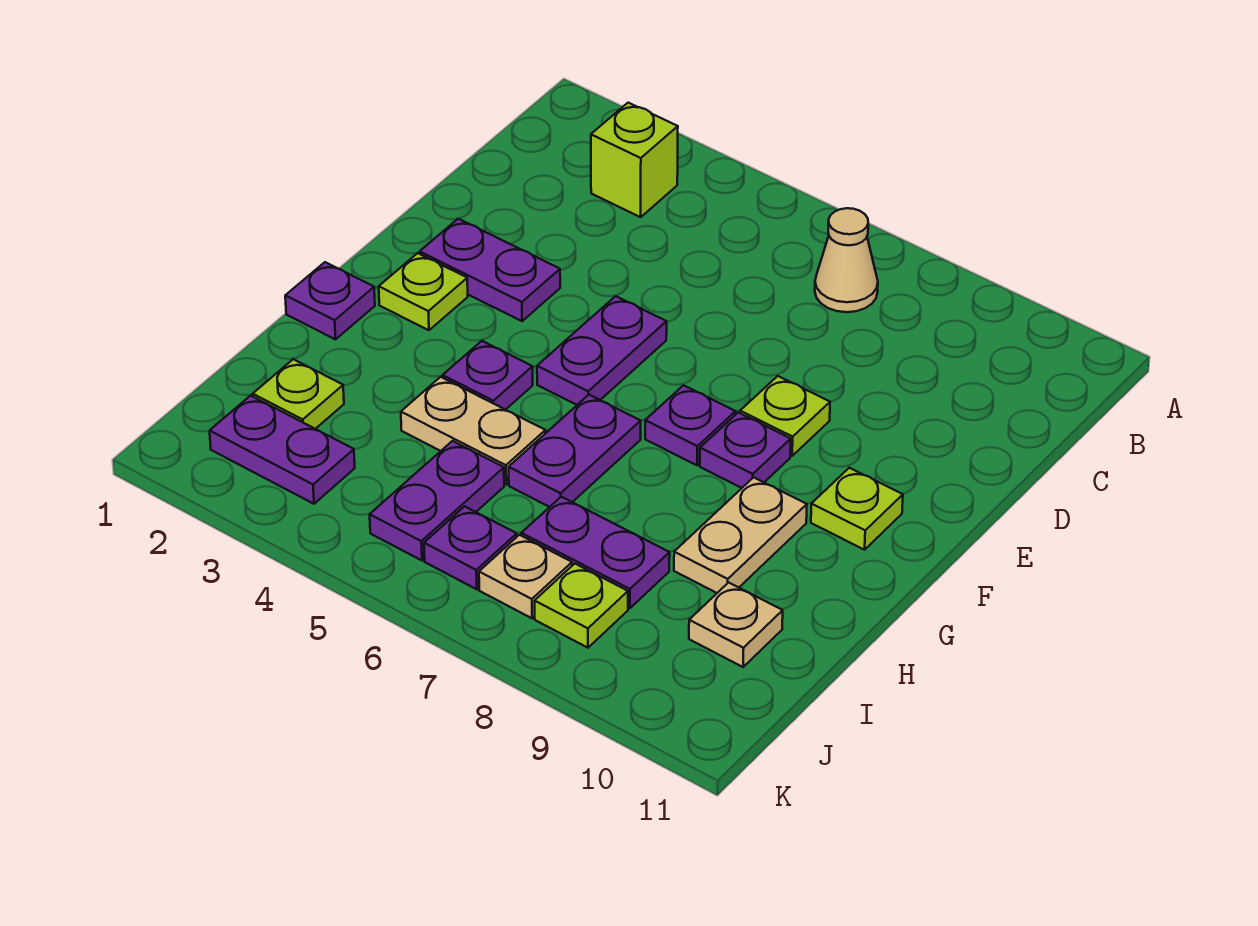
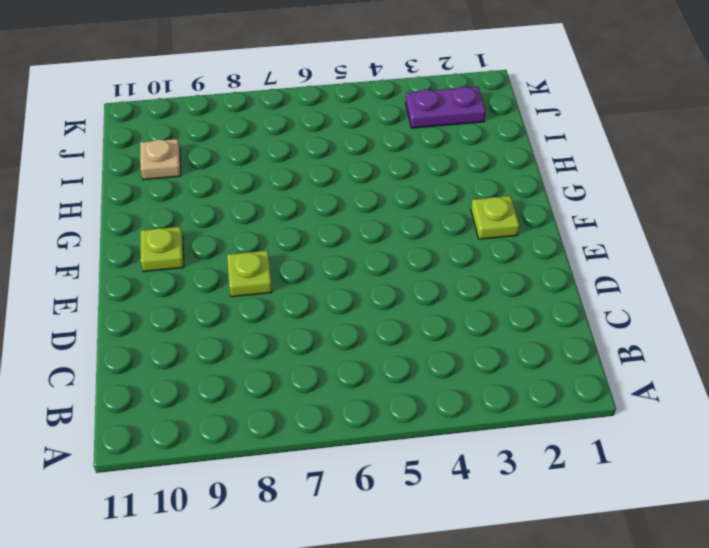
none -> lime 1x1 brick [591,103,678,217]
none -> tan 1x1 cone [815,208,878,312]
none -> purple 1x2 plate [420,219,560,321]

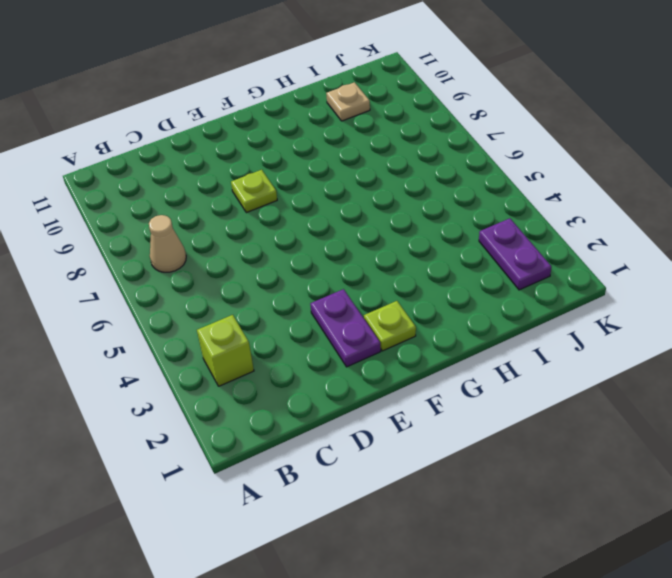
none -> purple 1x2 plate [537,296,667,405]
none -> purple 1x1 plate [645,385,736,465]
none -> purple 1x1 plate [700,413,791,488]

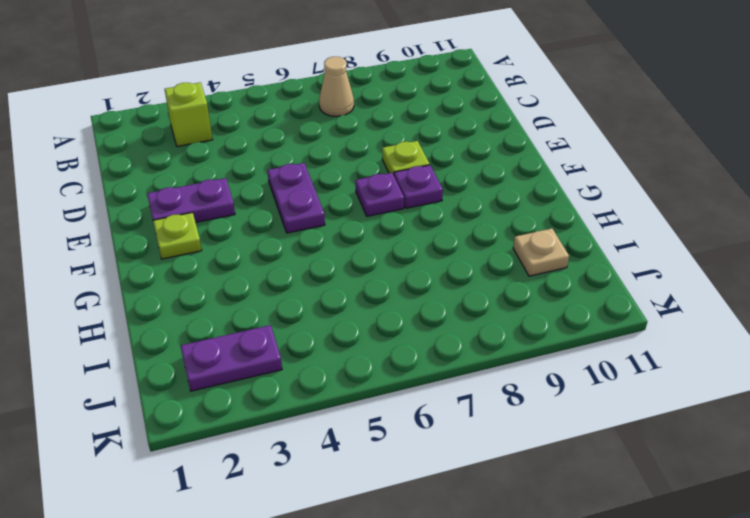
none -> lime 1x1 plate [811,468,903,550]
none -> purple 1x1 plate [285,262,375,339]
none -> purple 1x1 plate [443,341,533,410]

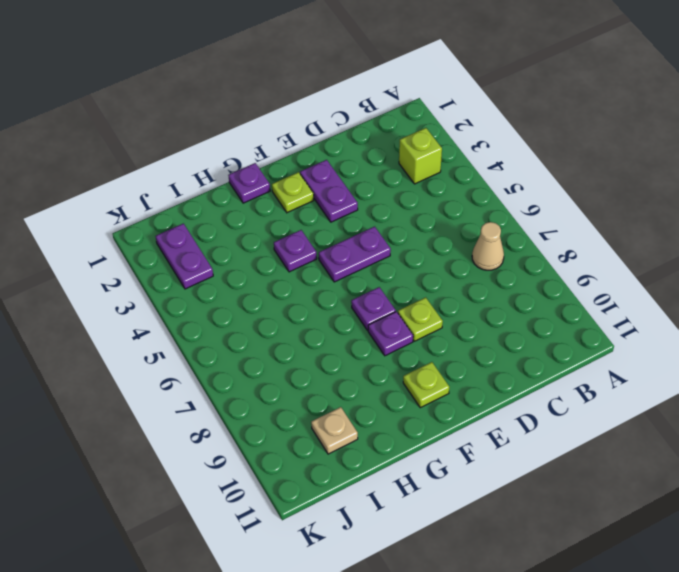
none -> purple 1x2 plate [509,395,641,507]
none -> tan 1x2 plate [674,477,807,593]
none -> tan 1x2 plate [401,377,545,484]

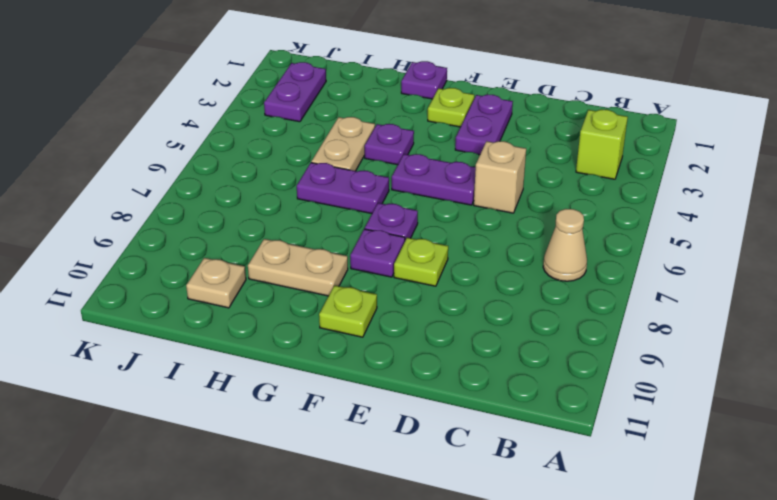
tan 1x1 brick [474,141,526,213] -> none
none -> lime 1x1 plate [253,359,344,429]
none -> purple 1x2 plate [370,441,504,560]
none -> purple 1x2 plate [521,497,670,608]

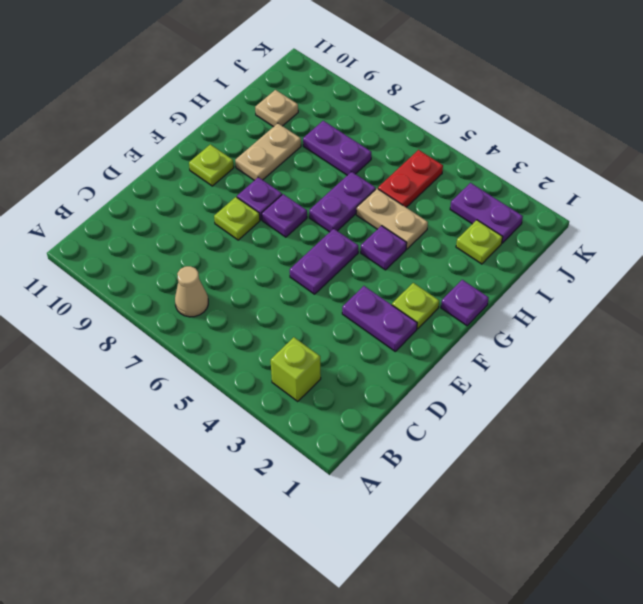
red 1x2 plate [378,150,443,207] -> purple 1x2 plate [370,441,504,560]
none -> purple 1x1 plate [424,506,517,589]
none -> tan 1x1 plate [479,535,572,618]
none -> lime 1x1 plate [535,564,628,648]

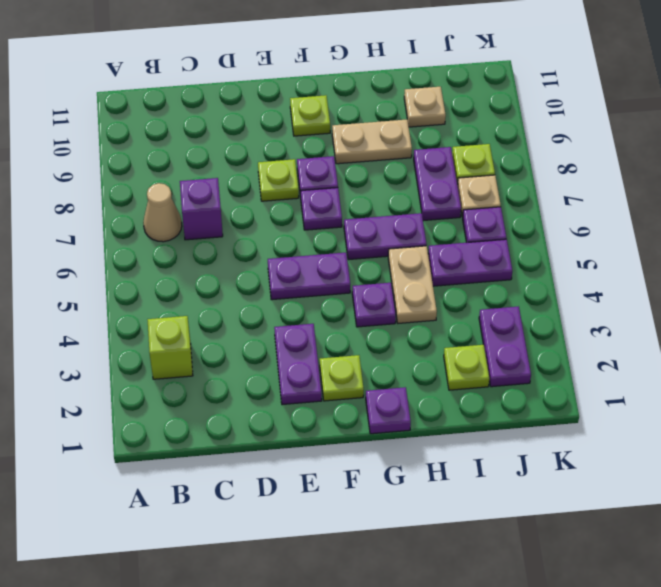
purple 1x1 brick [180,178,223,240] -> none

